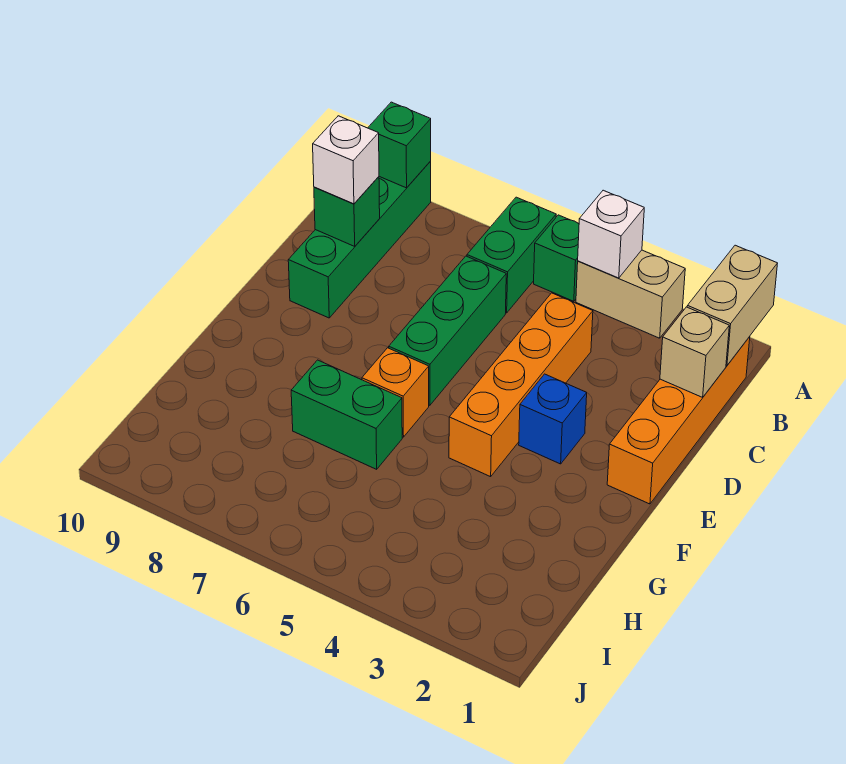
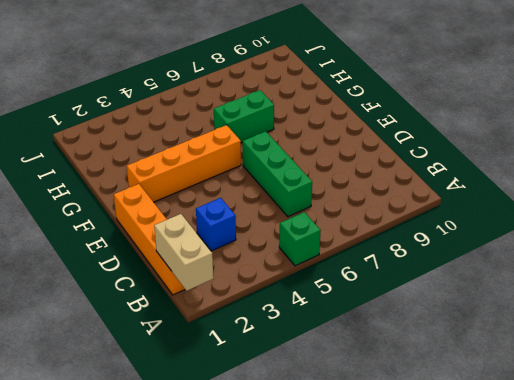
blue 1x1 brick [196,198,236,251] -> blue 1x1 brick moved to [519,374,587,464]
orange 1x4 brick [127,125,241,202] -> orange 1x4 brick turned to [449,293,593,477]
none -> tan 1x2 brick [576,250,685,338]
none -> green 1x2 brick [467,197,556,313]
none -> green 1x4 brick [288,161,431,318]

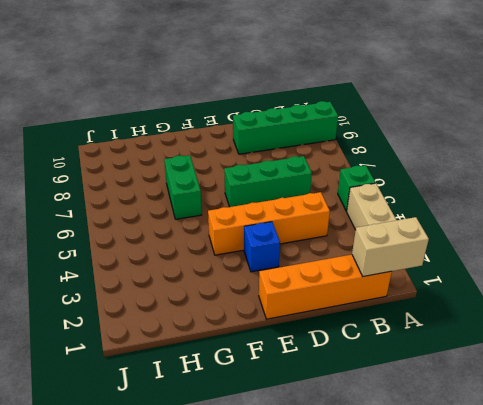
none -> green 1x2 brick [467,197,556,313]
none -> orange 1x1 brick [362,348,429,437]
none -> white 1x1 brick [578,190,644,278]

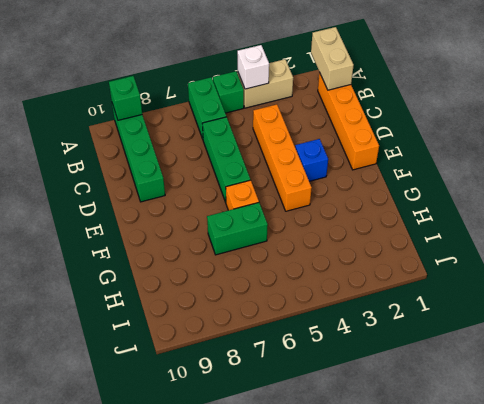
none -> tan 1x1 brick [660,307,729,397]
none -> green 1x1 brick [314,177,380,246]
none -> white 1x1 brick [313,116,379,204]

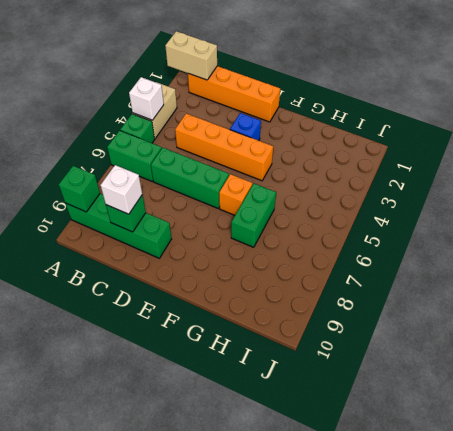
none -> tan 1x1 brick [660,307,729,397]

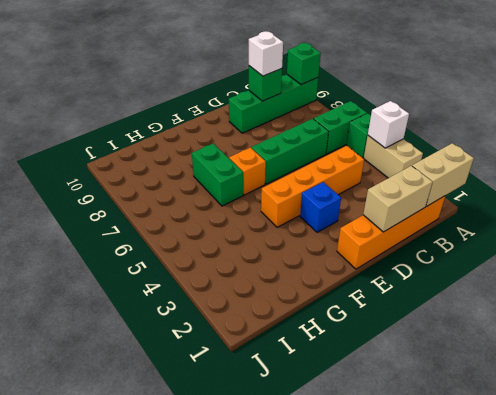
tan 1x2 brick [363,166,432,232] -> tan 1x1 brick [660,307,729,397]

